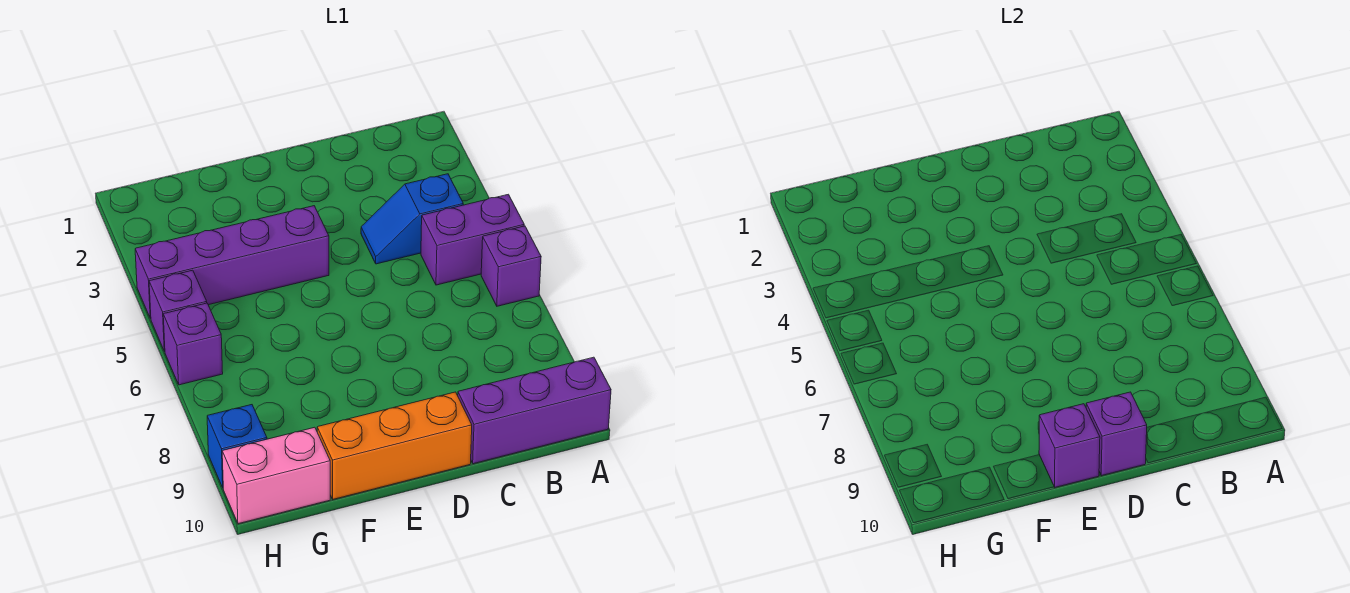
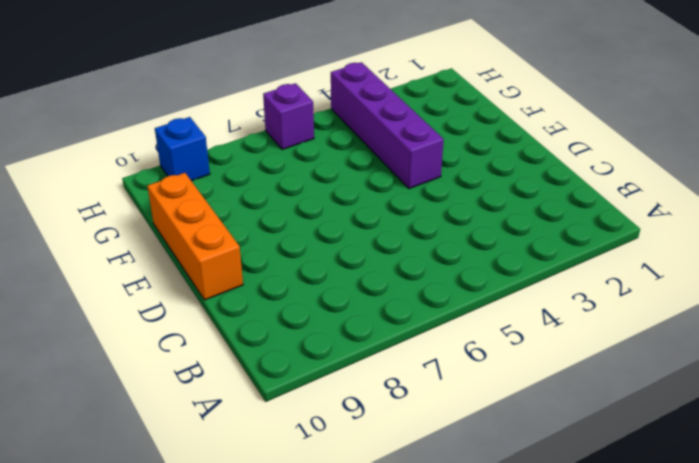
none -> purple 1x2 brick [421,194,524,285]
none -> purple 1x1 brick [481,226,541,306]
none -> purple 1x3 brick [458,357,611,464]

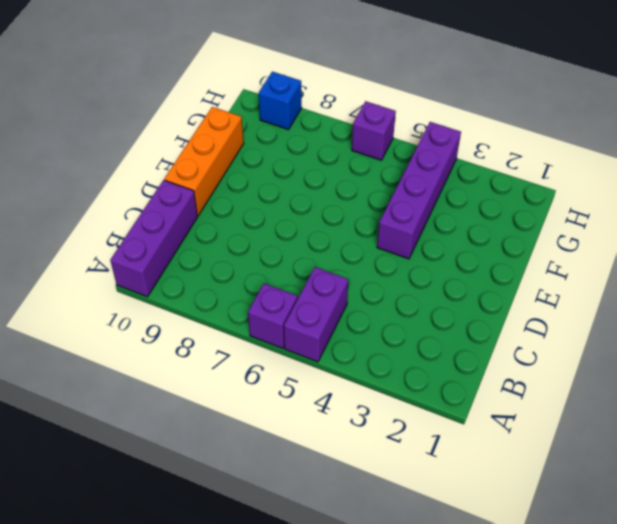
none -> blue 1x2 slope [361,174,463,264]
none -> pink 1x2 brick [222,427,330,524]
none -> purple 1x1 brick [149,270,207,352]

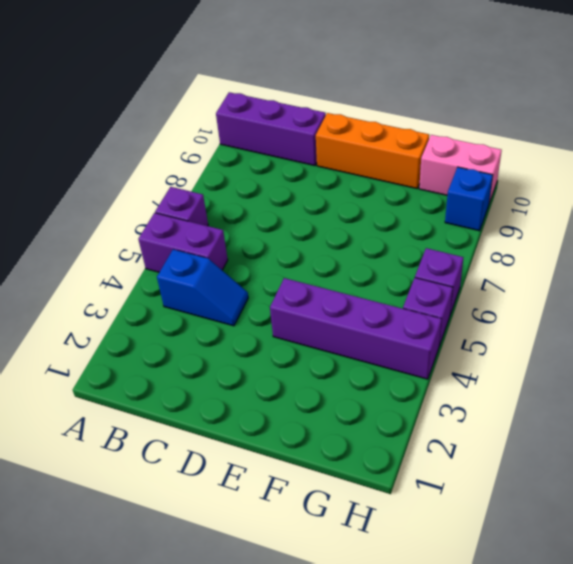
none -> purple 1x1 brick [1086,392,1147,476]
none -> purple 1x1 brick [1039,404,1100,487]

